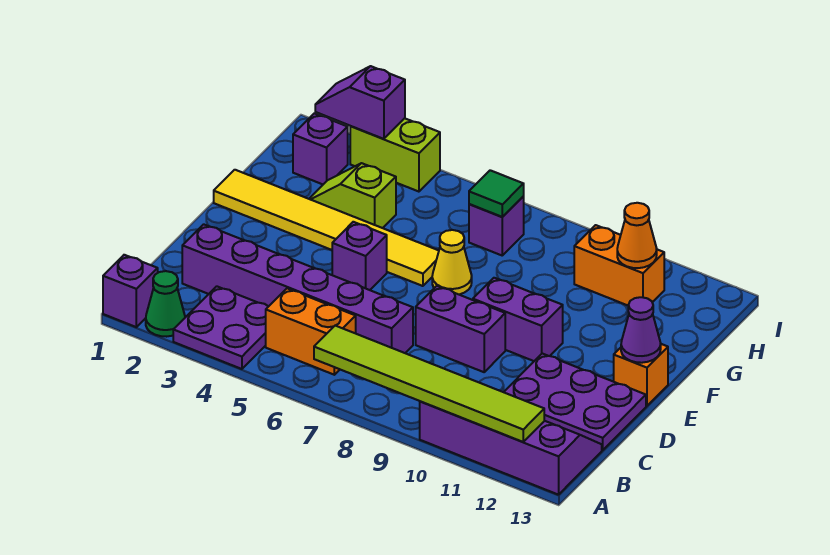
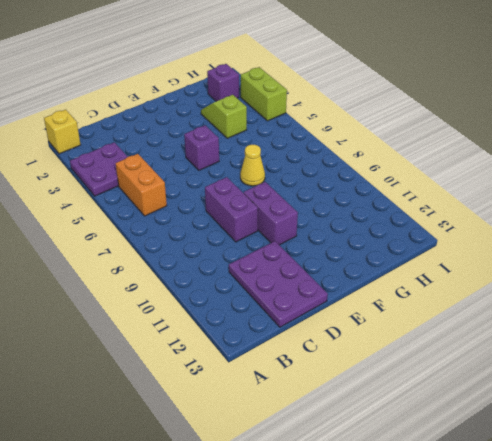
yellow 1x1 brick [44,110,81,154] -> purple 1x1 brick [103,255,158,327]
none -> green 1x1 cone [146,271,185,337]
none -> purple 2x4 slope [420,401,602,495]
none -> purple 1x6 brick [182,224,413,353]

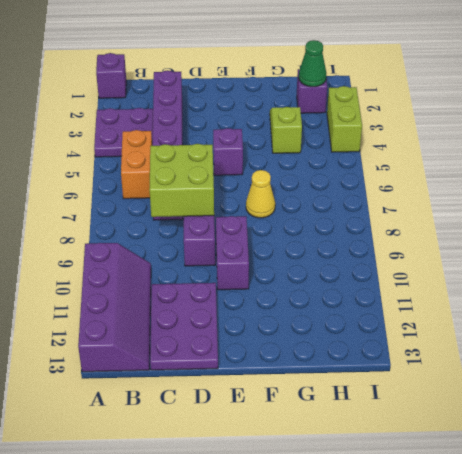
lime 2x2 brick [149,144,214,217] -> none
green 1x1 cone [299,40,326,87] -> green 1x1 cone moved to [146,271,185,337]
none -> orange 1x1 brick [614,344,668,406]
none -> yellow 1x6 tile [214,170,439,286]
none -> purple 1x1 brick [469,197,524,255]

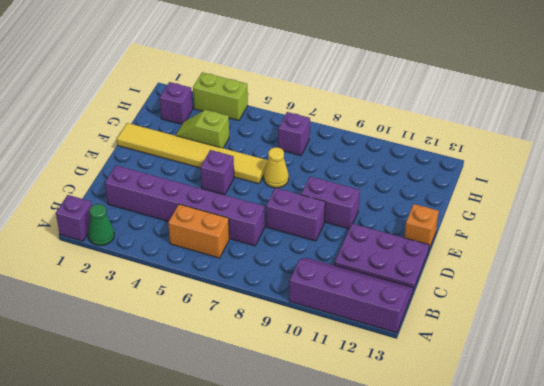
none -> purple 2x2 plate [173,286,269,369]
none -> orange 1x2 brick [574,225,664,305]
none -> lime 1x6 tile [314,326,544,442]

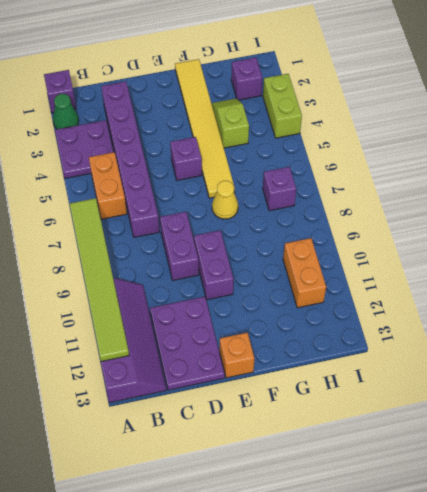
none -> purple 1x1 cone [621,297,661,363]
none -> green 1x1 tile [469,170,524,217]
none -> orange 1x1 cone [617,203,657,268]

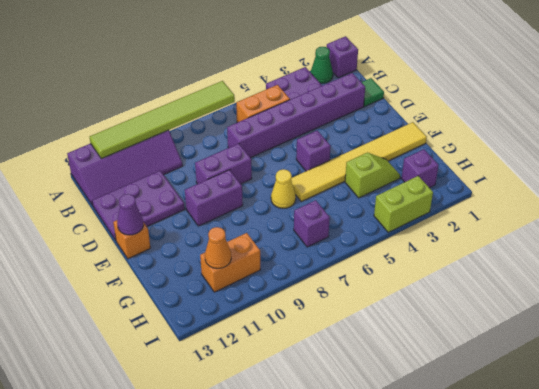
green 1x1 tile [362,78,384,106] -> green 1x1 tile moved to [469,170,524,217]
none -> purple 1x2 slope [315,66,405,139]

